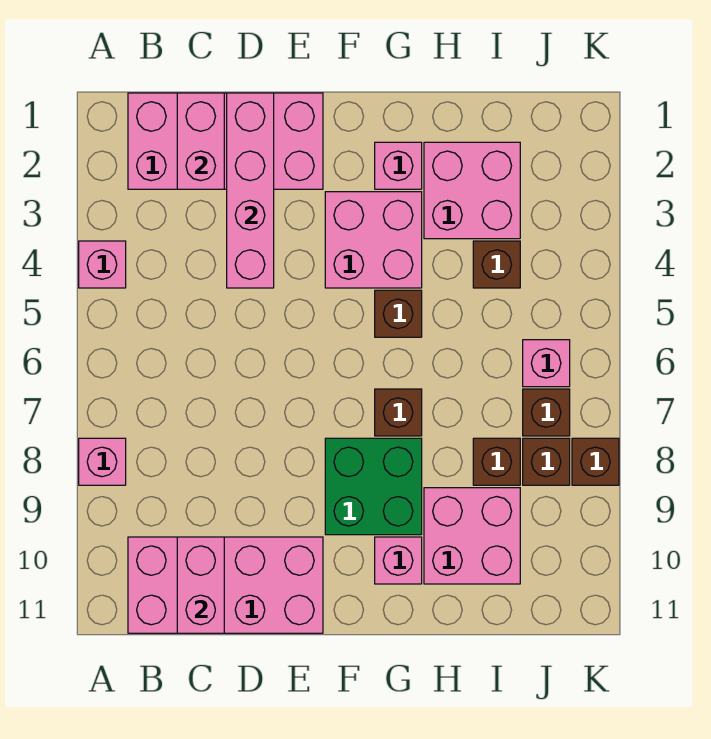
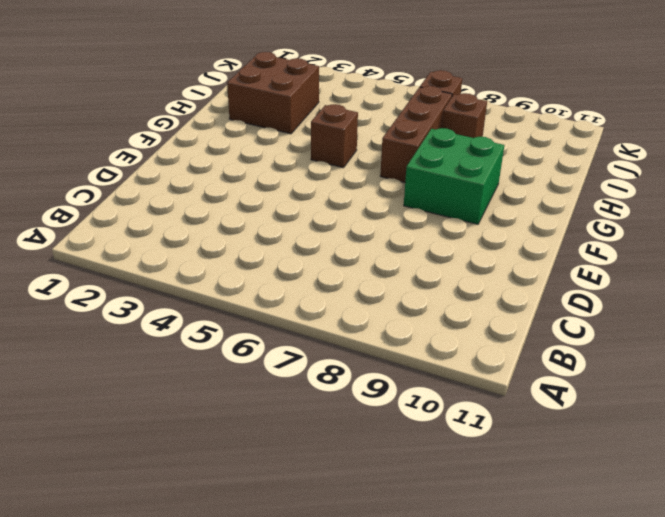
brown 1x3 brick [380,86,452,183] -> brown 1x1 brick [375,389,422,436]
brown 2x2 brick [227,52,319,134] -> pink 2x2 brick [424,142,520,239]
none -> pink 1x1 brick [79,241,126,288]
none -> pink 1x1 brick [79,438,126,485]
none -> pink 2x4 brick [128,93,323,189]

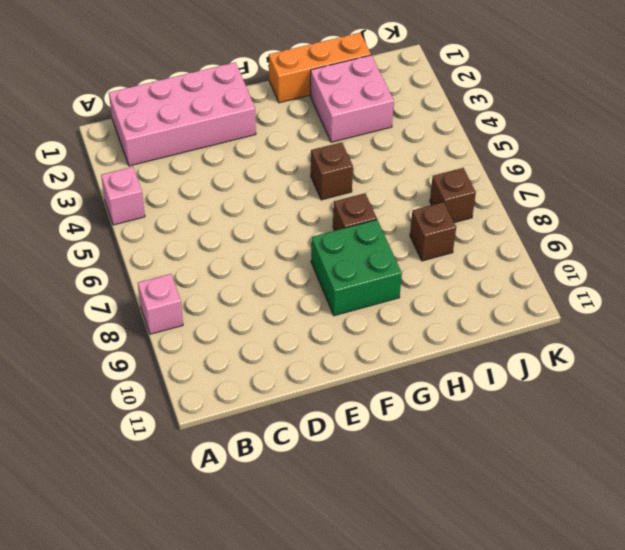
orange 1x3 brick [269,33,371,103] -> none
none -> pink 2x4 brick [128,537,323,633]
none -> pink 2x2 brick [325,192,422,288]
none -> pink 1x1 brick [375,142,422,189]

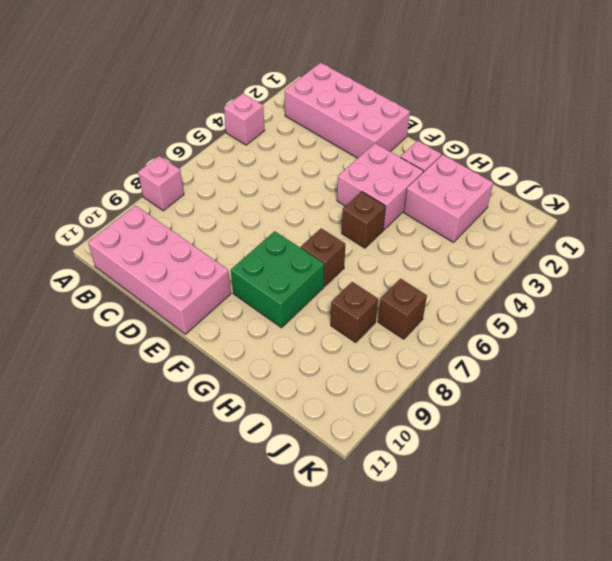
none -> pink 1x1 brick [375,537,422,584]
none -> pink 2x2 brick [424,488,520,584]
none -> brown 1x1 brick [473,241,520,288]

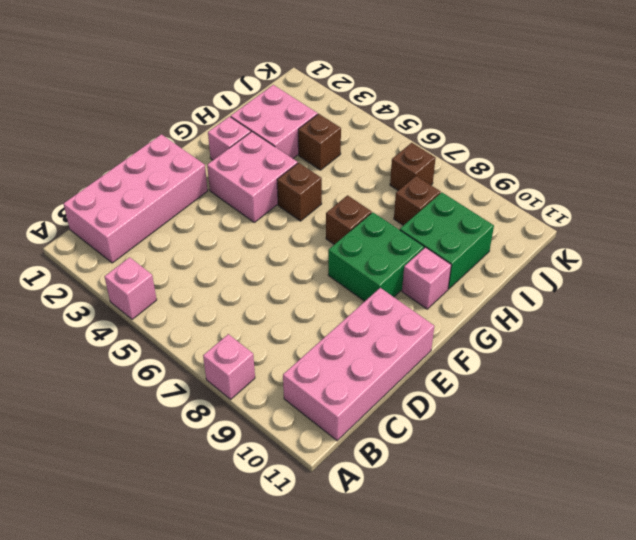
green 2x2 brick [400,192,494,289] -> pink 2x2 brick [424,488,520,584]
none -> pink 1x1 brick [523,340,570,387]
none -> brown 1x1 brick [523,438,570,485]
none -> brown 1x1 brick [572,438,619,485]

